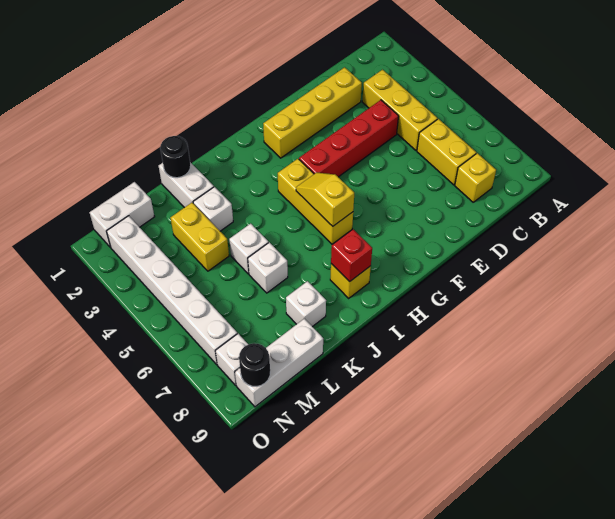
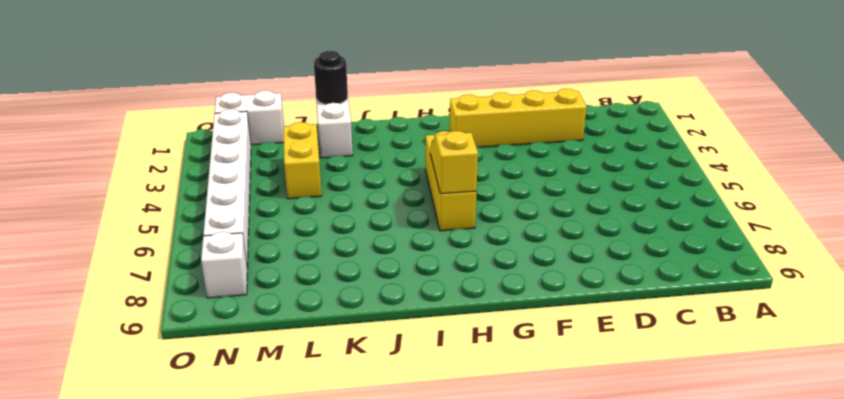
none -> yellow 1x3 brick [362,70,437,150]
none -> yellow 1x2 brick [417,119,476,185]
none -> yellow 1x1 brick [455,153,496,202]

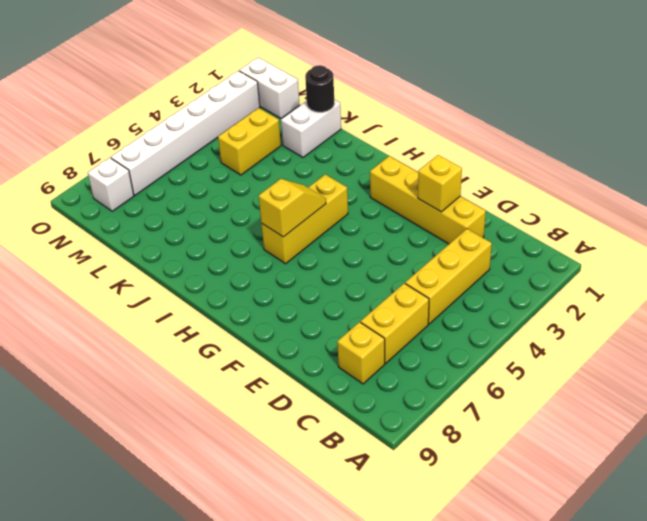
yellow 1x1 brick [418,155,462,212] -> yellow 1x1 brick moved to [330,264,371,298]
none -> red 1x4 brick [299,100,399,177]
none -> white 1x1 brick [193,187,233,231]
none -> white 1x1 brick [229,224,268,274]

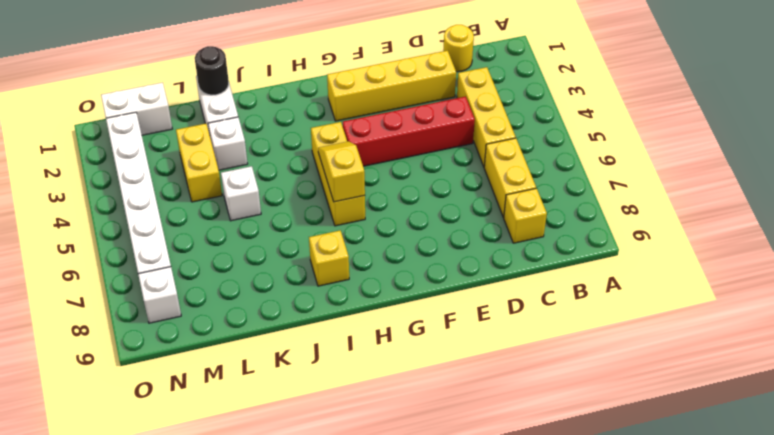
yellow 1x1 round brick [443,25,474,72] -> none
none -> white 1x1 brick [248,242,288,293]
none -> white 1x1 brick [286,281,326,327]
none -> white 1x3 brick [235,319,323,407]

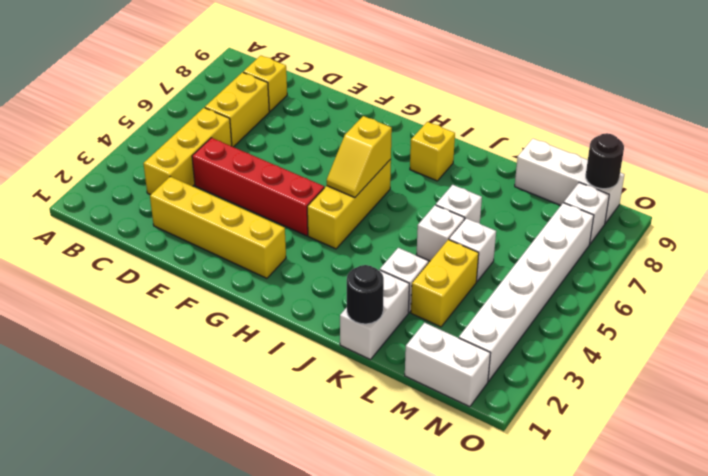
white 1x1 brick [449,218,496,282] -> white 1x1 brick moved to [286,281,326,327]
none -> red 1x1 brick [331,229,372,282]

